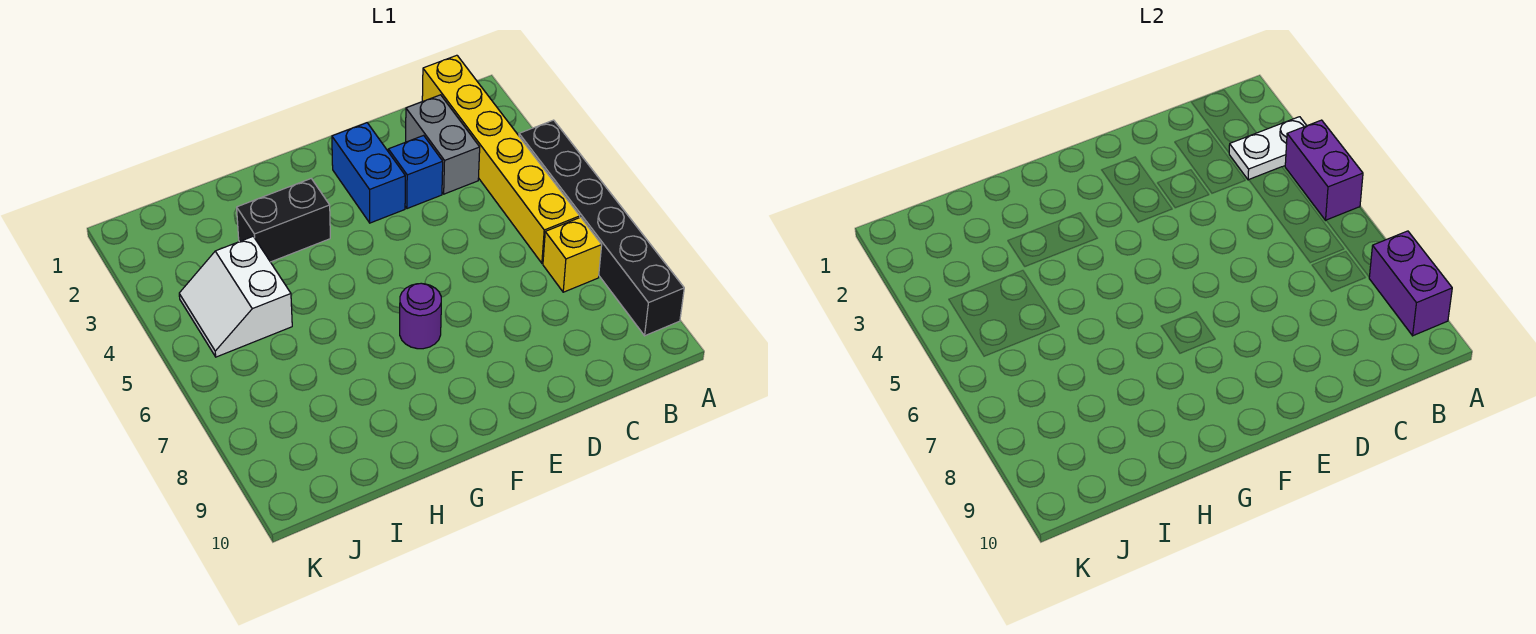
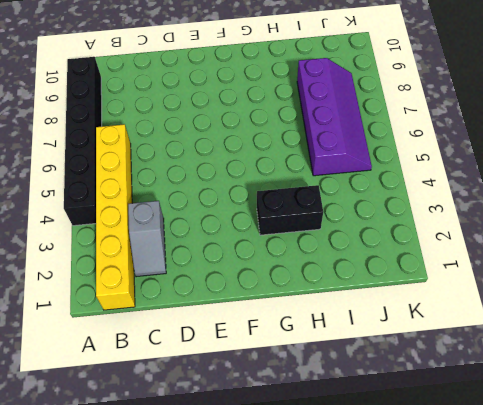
grey 1x2 slope [128,201,166,277] -> grey 1x2 brick [406,95,480,194]
purple 2x4 slope [297,58,372,176] -> white 2x2 slope [179,236,292,357]
none -> yellow 1x1 brick [543,217,602,292]
none -> blue 1x1 brick [388,135,443,209]
none -> blue 1x2 brick [332,123,405,223]

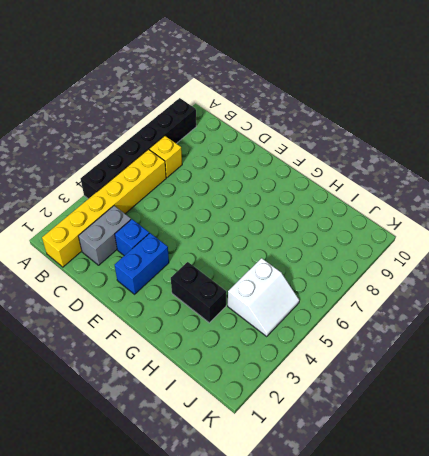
none -> purple 1x1 round brick [400,283,441,349]
none -> white 1x2 plate [1229,117,1307,180]
none -> purple 1x2 brick [1285,120,1363,220]

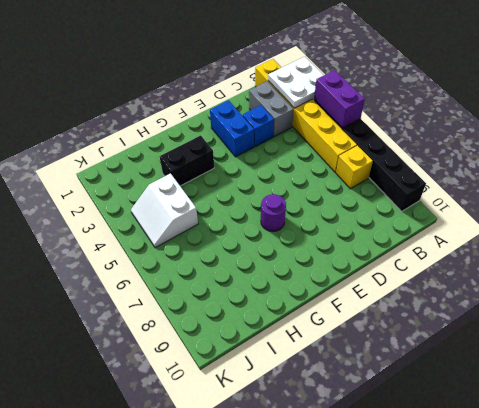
white 2x2 plate [268,57,324,108] -> white 1x2 plate [1229,117,1307,180]
none -> purple 1x2 brick [1369,231,1452,336]

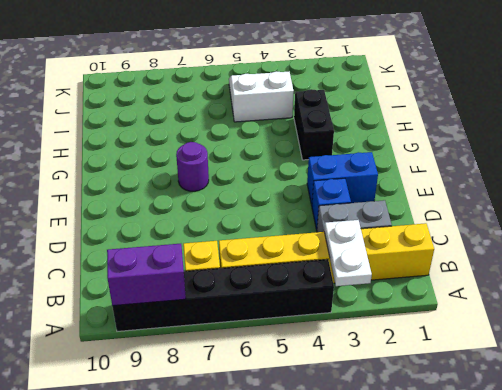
none -> purple 1x2 brick [1285,120,1363,220]

